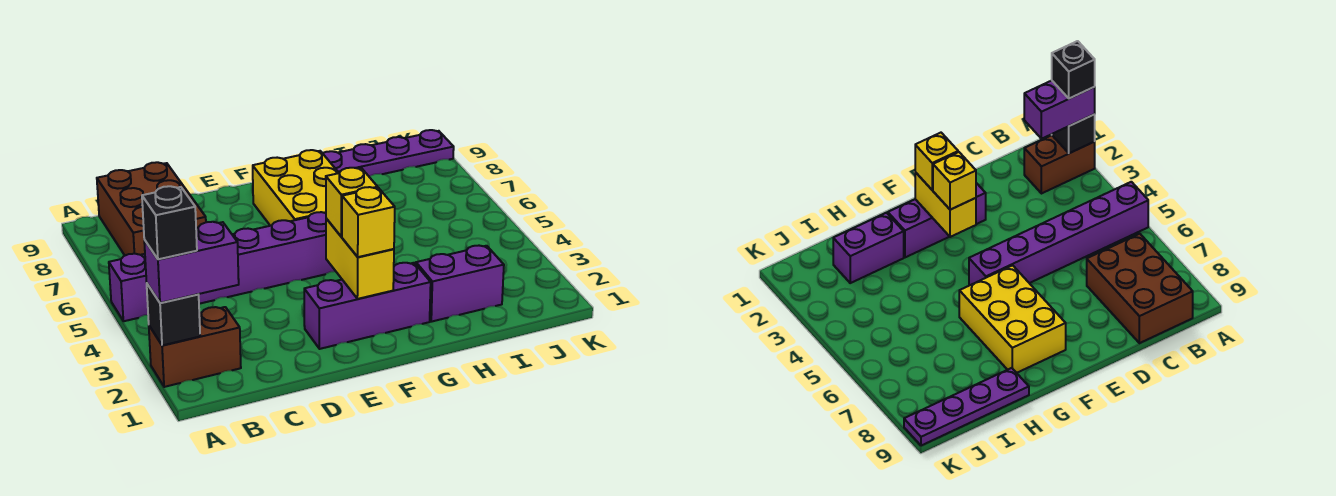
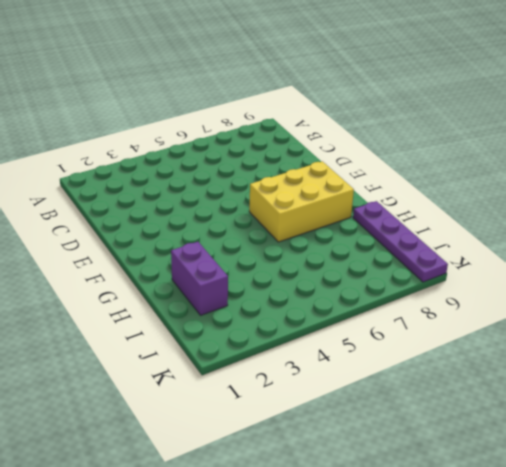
none -> brown 1x2 brick [149,307,241,387]
none -> purple 1x6 brick [109,212,335,321]
none -> brown 2x3 brick [97,162,206,255]

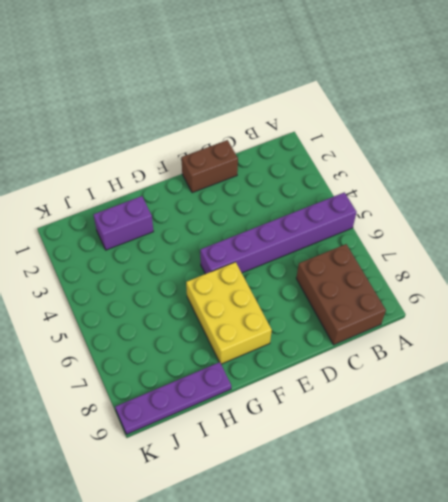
brown 1x2 brick [181,140,238,193] -> brown 1x2 brick moved to [149,307,241,387]
none -> purple 1x3 brick [304,263,431,349]
none -> black 1x1 brick [147,284,200,345]
none -> yellow 1x2 brick [326,219,394,299]

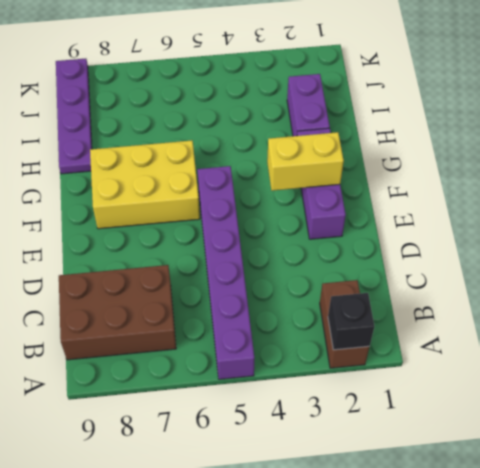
none -> purple 1x2 brick [144,222,239,303]
none -> yellow 1x1 brick [342,187,395,257]
none -> yellow 1x1 brick [326,168,378,237]

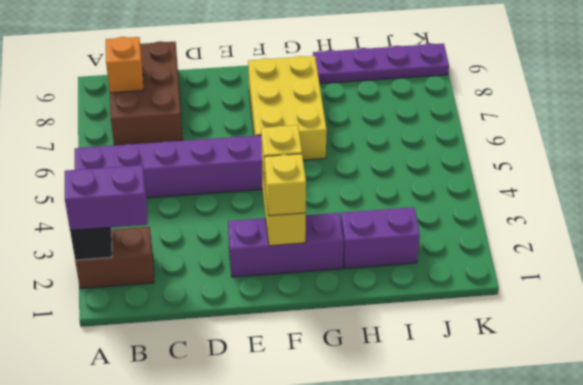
orange 1x1 brick [106,37,144,93] -> none
none -> black 1x1 brick [142,186,197,259]

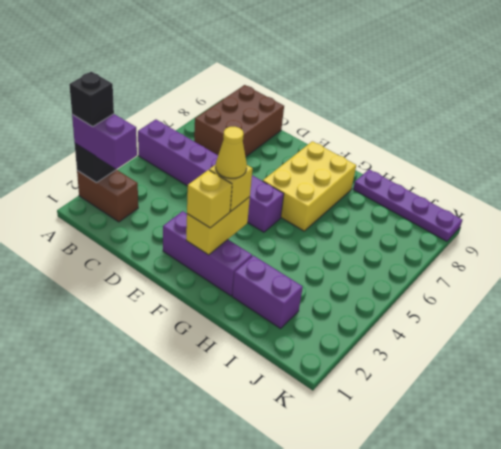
yellow 1x1 cone [216,127,247,178] -> none

